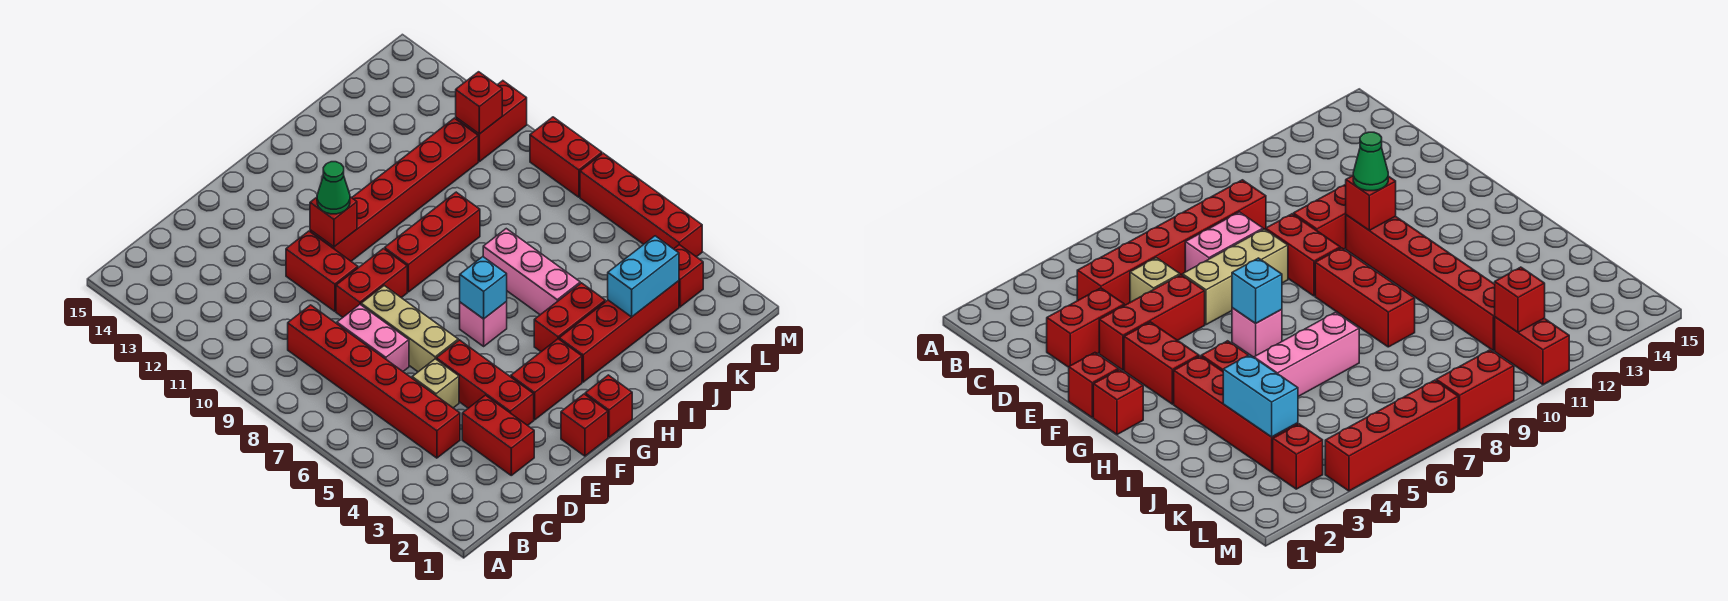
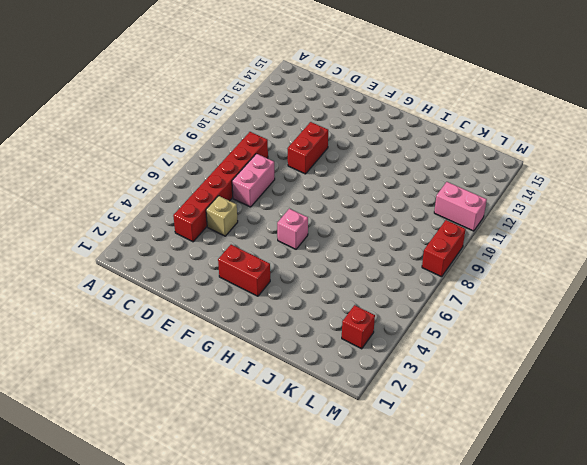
pink 1x2 brick [434,182,487,231] -> red 1x2 brick [456,81,527,162]
none -> red 1x2 brick [462,395,534,475]
none -> red 1x3 brick [436,340,534,426]
none -> tan 1x3 brick [361,286,458,372]

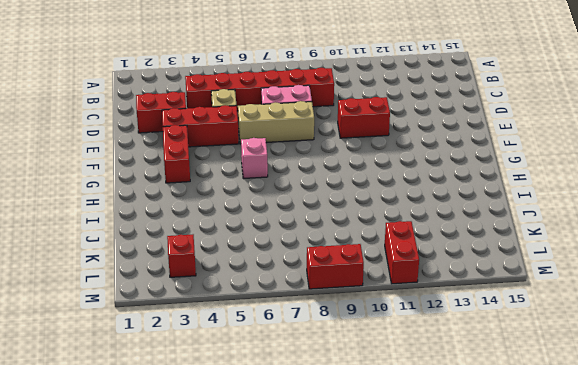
none -> red 1x2 brick [336,249,407,317]
none -> red 1x1 brick [561,394,608,456]
none -> red 1x6 brick [310,118,478,261]

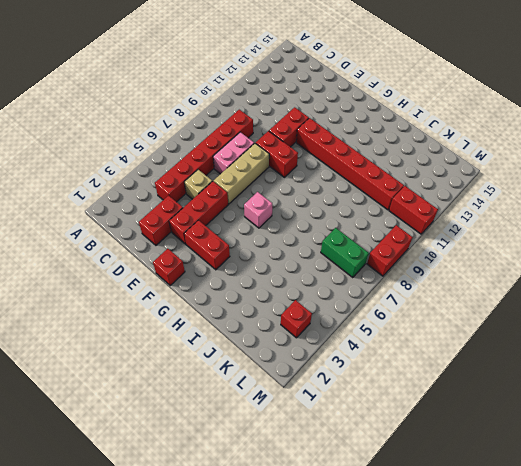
green 1x2 brick [321,228,369,278] -> none
none -> red 1x1 brick [585,375,632,437]
none -> red 1x3 brick [385,192,480,292]
none -> red 1x4 brick [559,281,679,382]

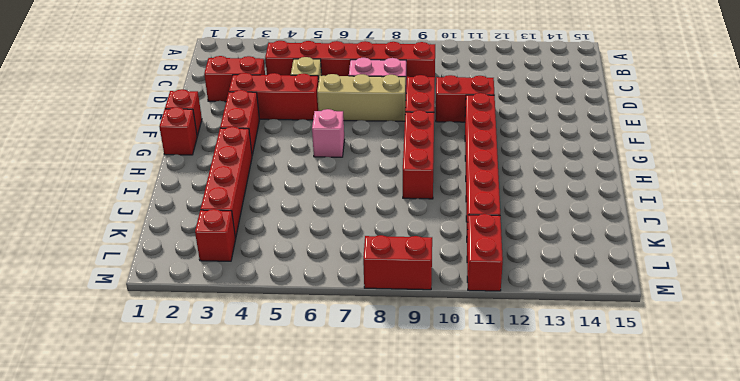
none -> red 1x2 brick [534,283,605,352]
none -> pink 1x3 brick [483,229,580,315]
none -> red 1x4 brick [580,153,702,257]

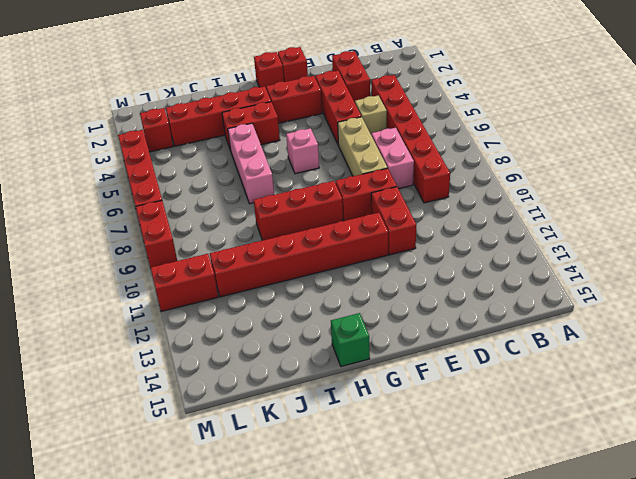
green 1x1 brick [331,313,370,367] -> none
none -> red 1x1 brick [310,197,357,247]
none -> cyan 1x1 brick [460,257,507,319]
none -> cyan 1x2 brick [608,236,679,317]

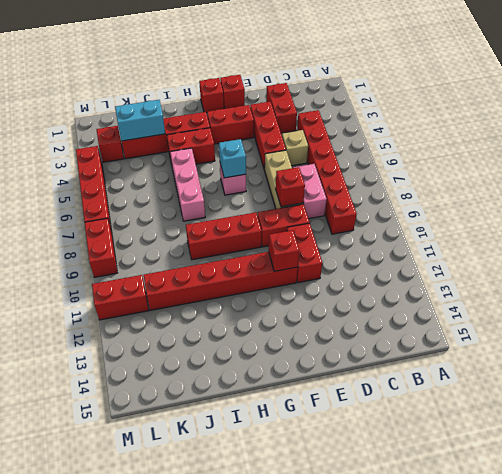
red 1x1 brick [276,167,305,207] -> red 1x1 brick moved to [456,72,502,134]
none -> green 1x1 cone [317,162,350,214]

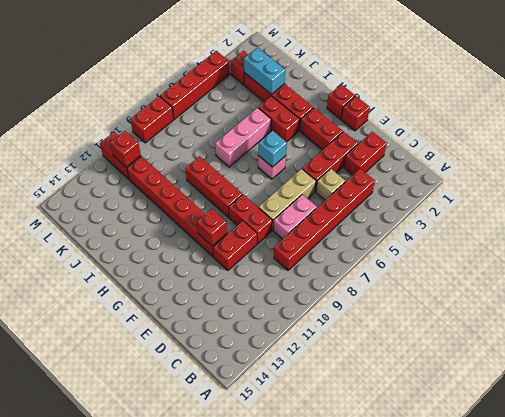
none -> green 1x1 cone [317,162,350,214]

